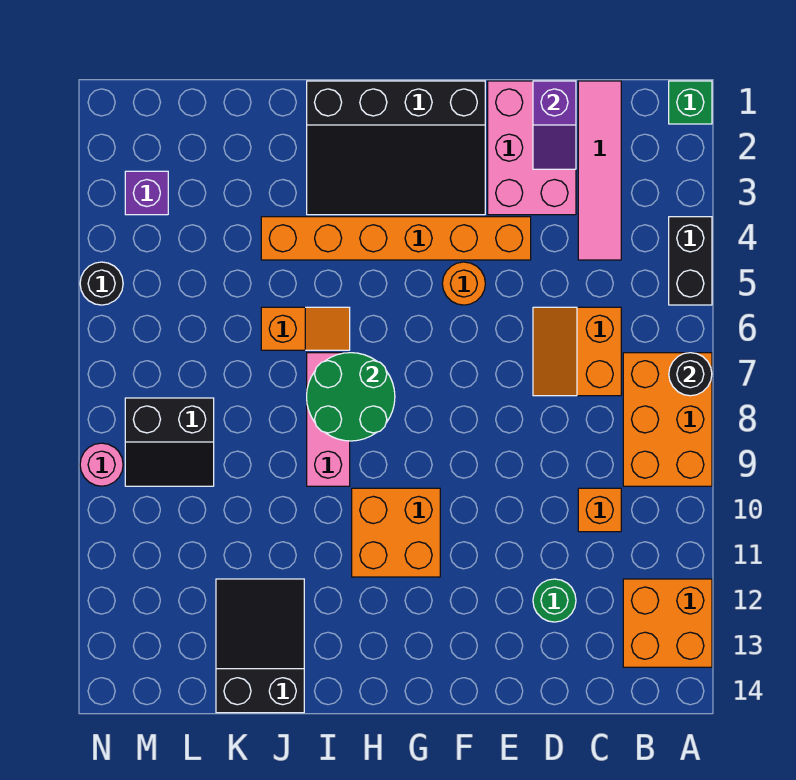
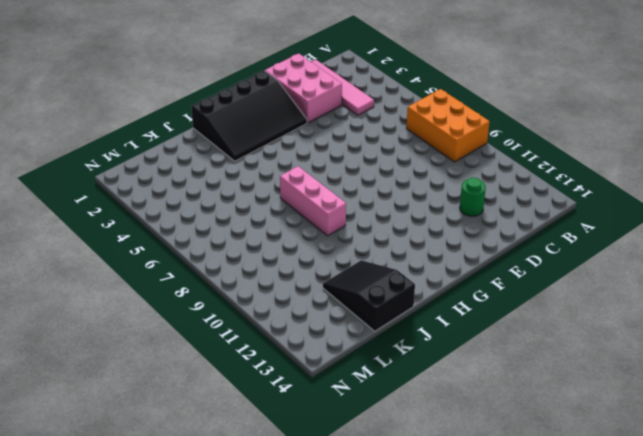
none -> green 1x1 brick [669,81,712,124]
none -> black 1x2 brick [669,217,712,305]
none -> orange 2x2 brick [623,579,712,667]

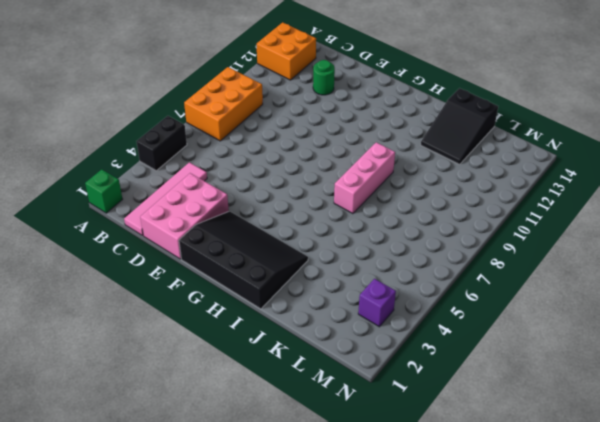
none -> orange 2x2 slope [533,307,621,396]
none -> orange 1x1 brick [578,488,621,532]
none -> orange 1x6 brick [261,217,531,260]

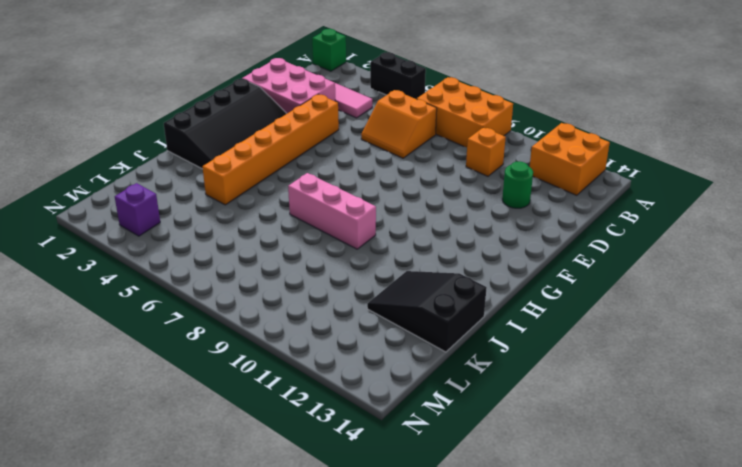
none -> orange 1x1 round brick [442,262,485,305]
none -> orange 2x2 brick [352,488,440,577]
none -> orange 1x2 slope [261,307,350,350]

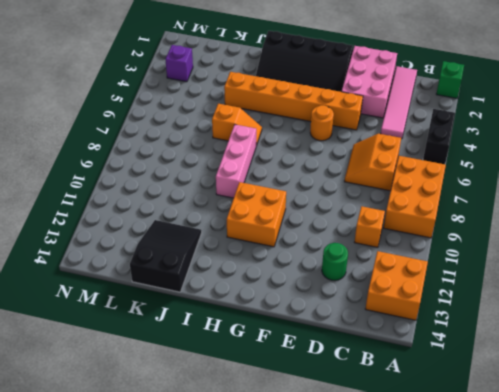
none -> black 2x2 slope [125,398,214,486]
none -> black 1x1 round brick [80,262,123,305]
none -> pink 1x1 round brick [80,443,123,486]

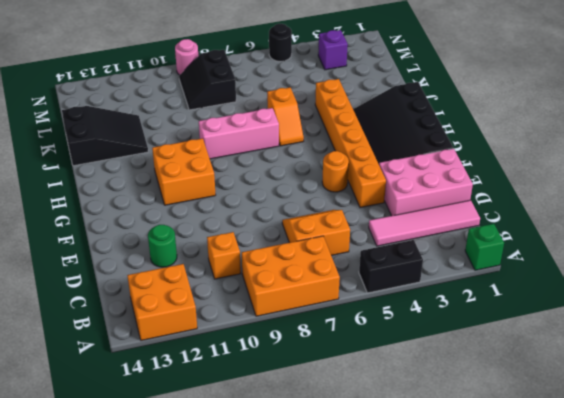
none -> black 1x1 round brick [669,353,712,396]
none -> purple 1x2 slope [533,81,576,169]
none -> green 2x2 round brick [307,353,395,441]

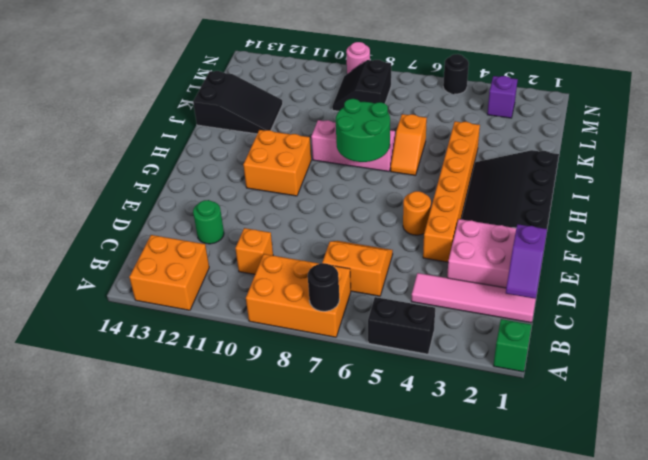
purple 1x2 slope [506,224,547,299] -> purple 1x2 slope turned to [533,81,576,169]

